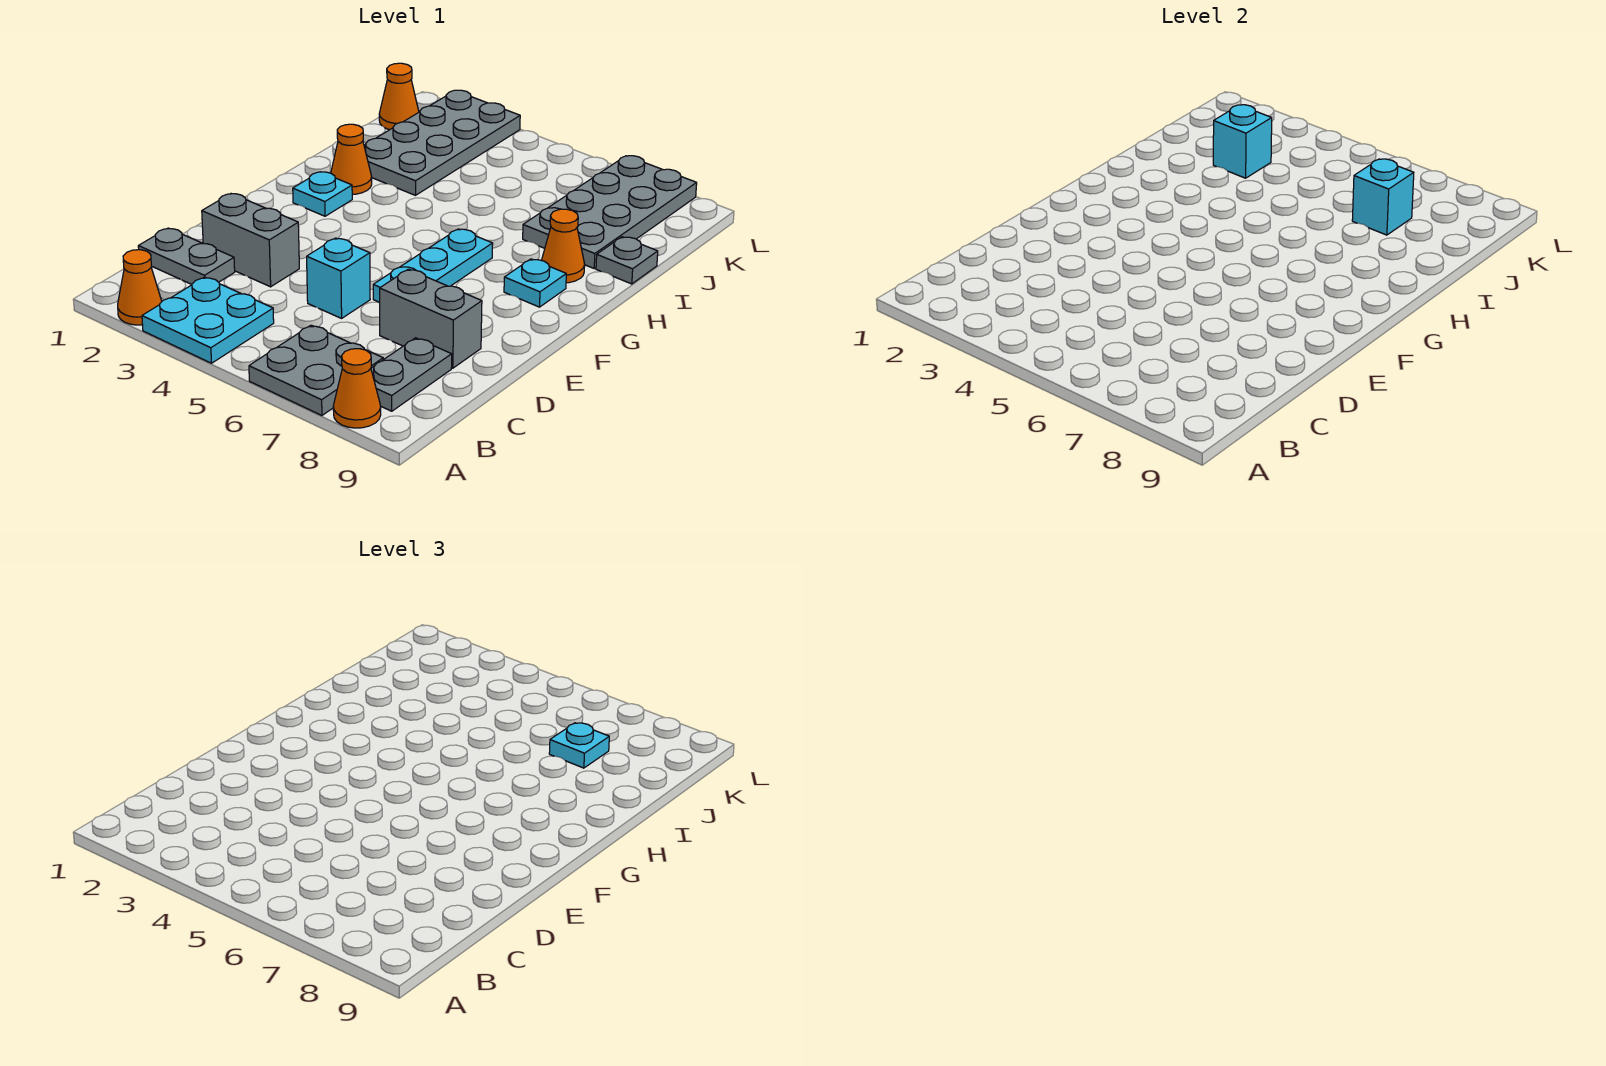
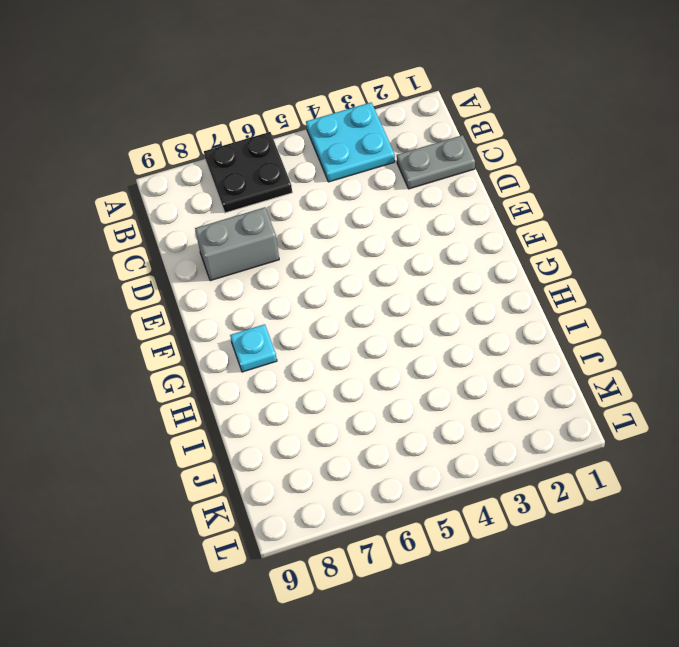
black 2x2 plate [204,132,292,213] -> grey 2x2 plate [249,325,383,415]
none -> orange 1x1 cone [118,250,162,325]
none -> orange 1x1 cone [333,349,381,428]
none -> grey 1x2 plate [371,338,452,411]

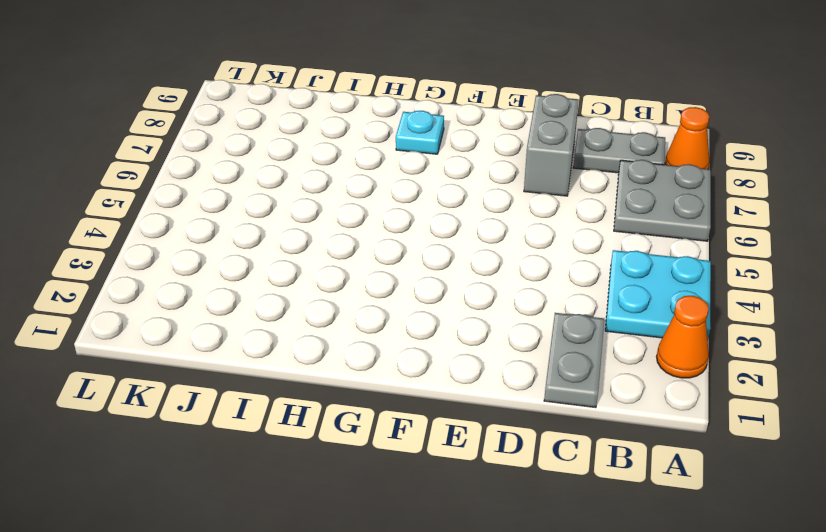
none -> grey 1x2 brick [202,194,299,287]
none -> cyan 1x1 brick [307,238,370,318]
none -> cyan 1x3 plate [373,229,493,302]

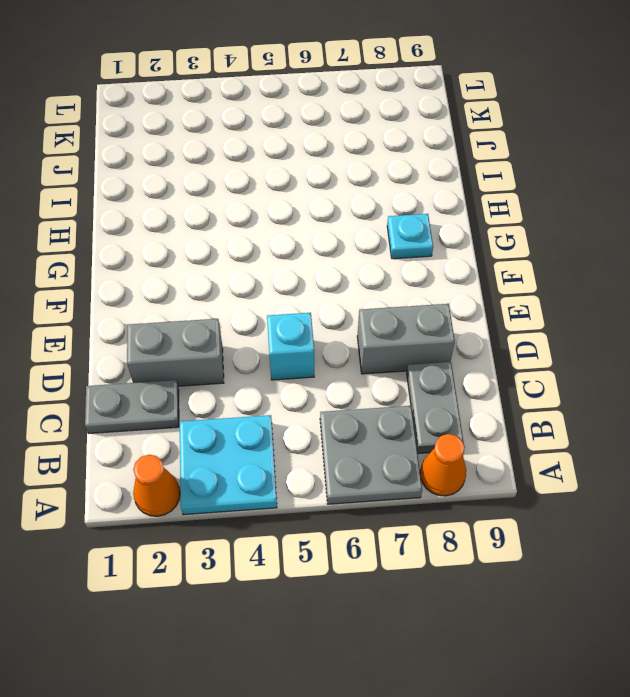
none -> cyan 1x3 plate [373,229,493,302]
none -> cyan 1x1 plate [293,172,352,216]
none -> orange 1x1 cone [331,124,372,194]

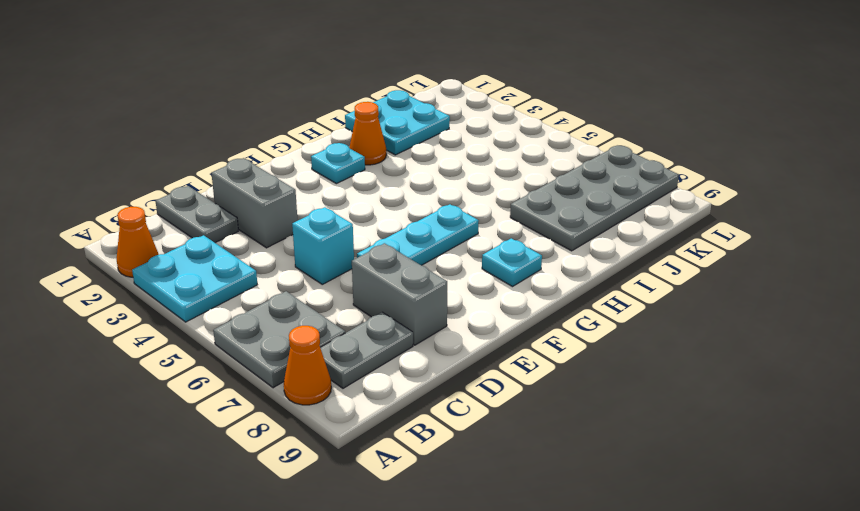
cyan 2x2 plate [345,90,450,155] -> grey 2x4 plate [364,90,520,195]
none -> orange 1x1 cone [542,209,585,283]
none -> grey 1x1 plate [596,237,658,284]
none -> orange 1x1 cone [379,63,419,130]

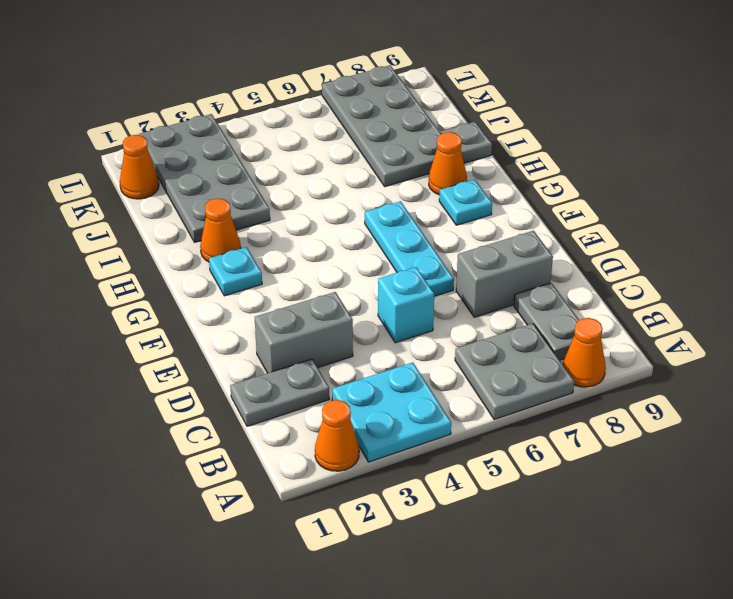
none -> cyan 1x1 brick [1213,105,1272,178]
none -> cyan 1x1 brick [1352,159,1414,235]
none -> cyan 1x1 plate [549,723,609,768]

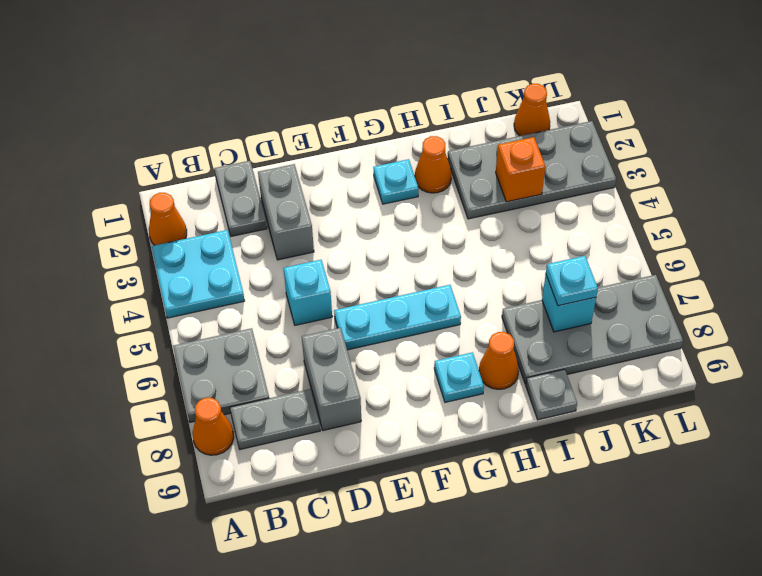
orange 1x1 brick [496,137,545,202] -> cyan 1x1 brick [1213,105,1272,178]

